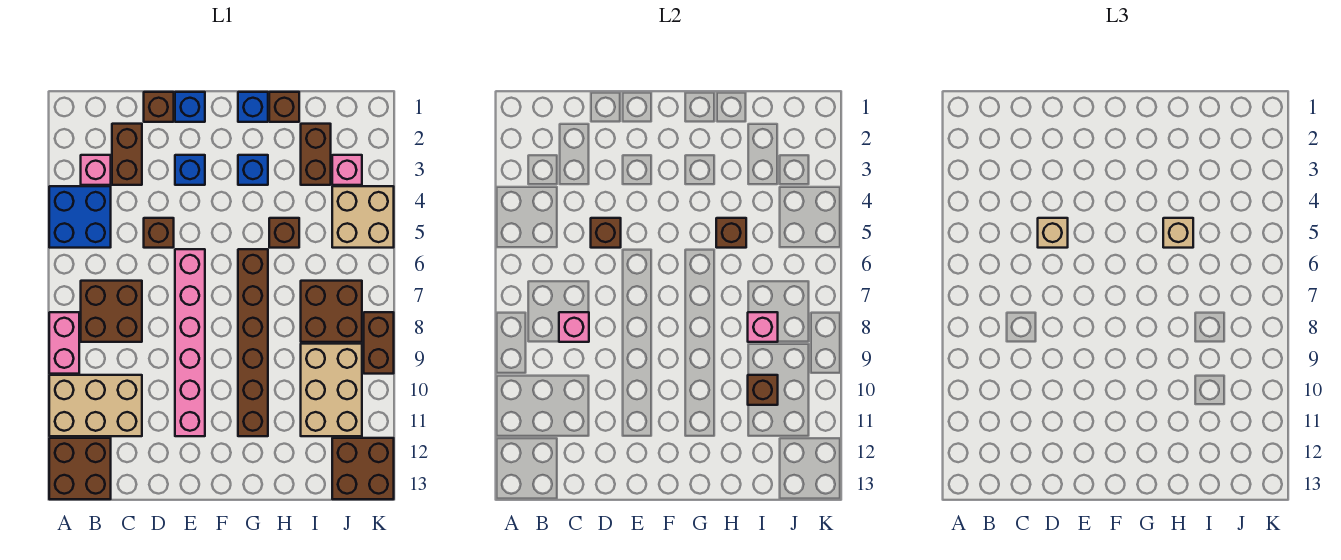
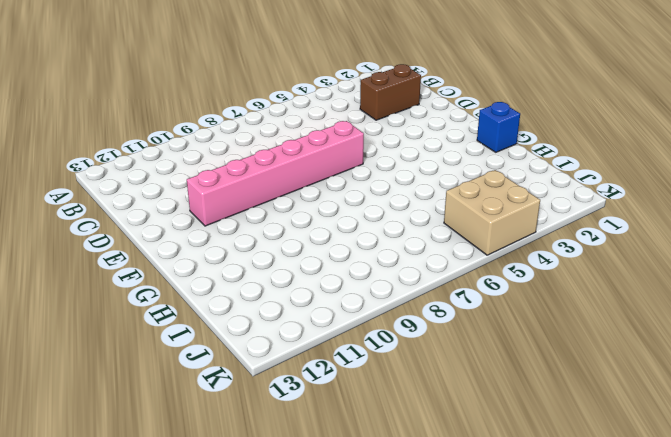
none -> blue 2x2 brick [49,186,111,248]
none -> pink 1x2 brick [49,312,79,374]
none -> tan 2x3 brick [49,375,142,436]
none -> brown 2x2 brick [49,438,111,499]

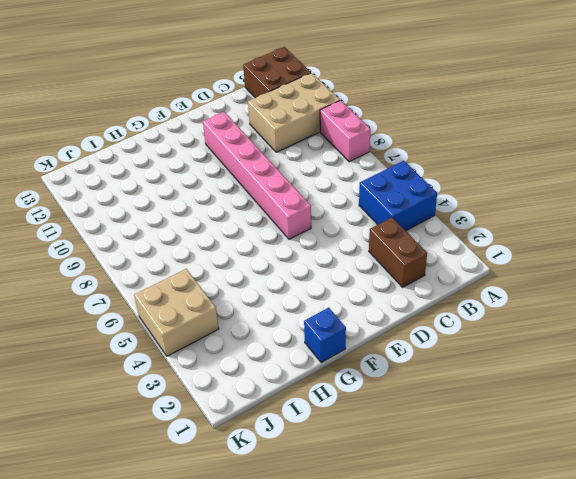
none -> pink 1x1 brick [81,155,111,185]
none -> brown 2x2 brick [81,281,142,342]
none -> brown 1x1 brick [144,92,174,122]
none -> brown 1x1 brick [144,218,174,248]

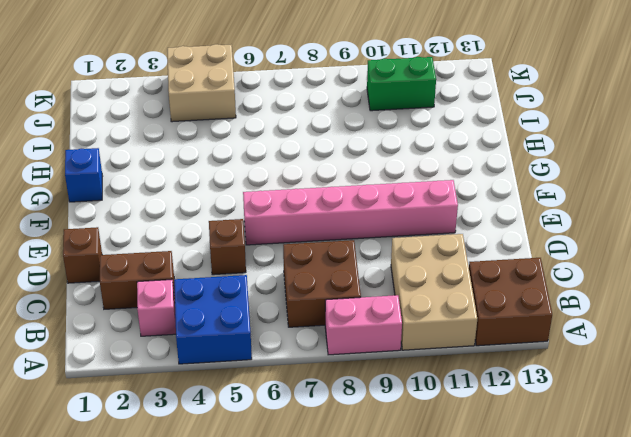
green 1x2 brick [367,57,436,111] -> tan 2x3 brick [301,344,362,436]
none -> blue 1x1 brick [175,92,205,122]
none -> blue 1x1 brick [175,155,205,185]
none -> blue 1x1 brick [238,155,268,185]
none -> brown 1x6 brick [238,249,268,436]

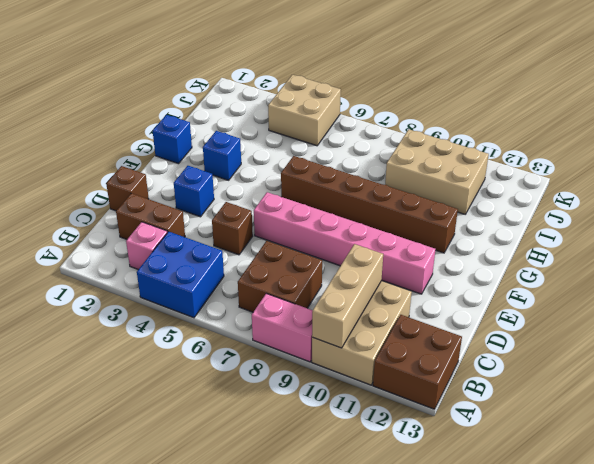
tan 1x3 brick [312,244,383,348] -> none
none -> blue 1x1 brick [175,92,205,122]
none -> brown 1x1 brick [269,92,299,122]
none -> brown 1x1 brick [269,218,299,248]
none -> brown 1x2 brick [301,124,331,185]

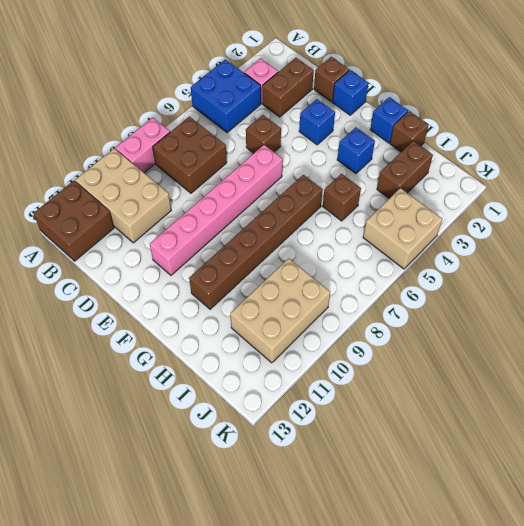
none -> brown 2x2 brick [301,281,362,342]
none -> pink 1x1 brick [332,155,362,185]
none -> brown 2x2 brick [332,438,394,499]
none -> brown 1x2 brick [364,312,394,374]

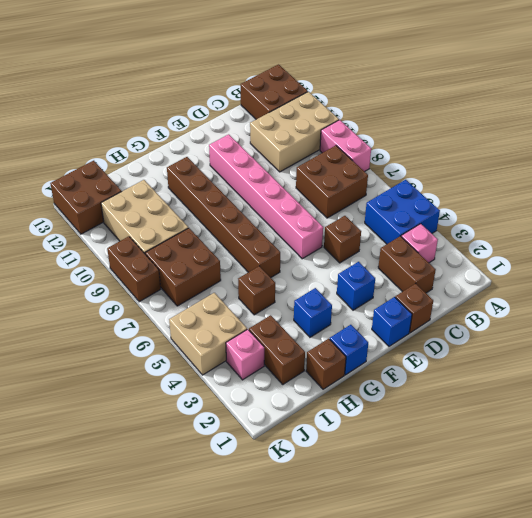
none -> pink 1x1 brick [559,312,589,342]
none -> brown 1x1 brick [591,218,621,248]
none -> brown 1x1 brick [716,218,746,248]
none -> pink 1x1 brick [748,312,778,342]

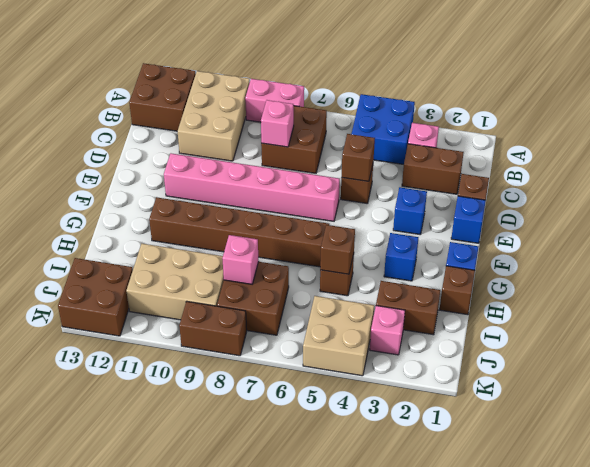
none -> brown 1x1 brick [748,375,778,405]
none -> tan 1x1 brick [1038,218,1068,248]
none -> tan 1x1 brick [1163,218,1193,248]

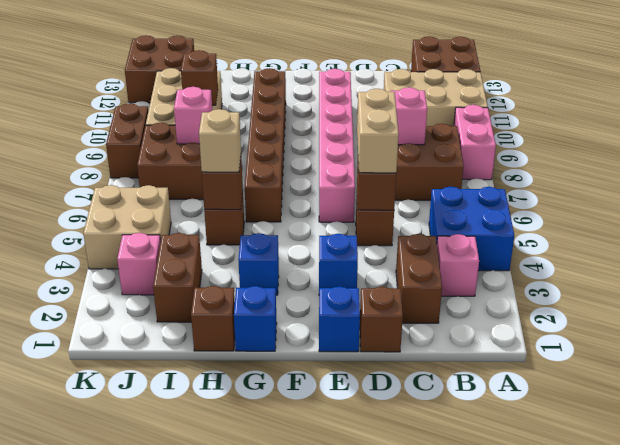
tan 1x2 brick [357,89,399,173] -> tan 1x1 brick [1038,218,1068,248]

